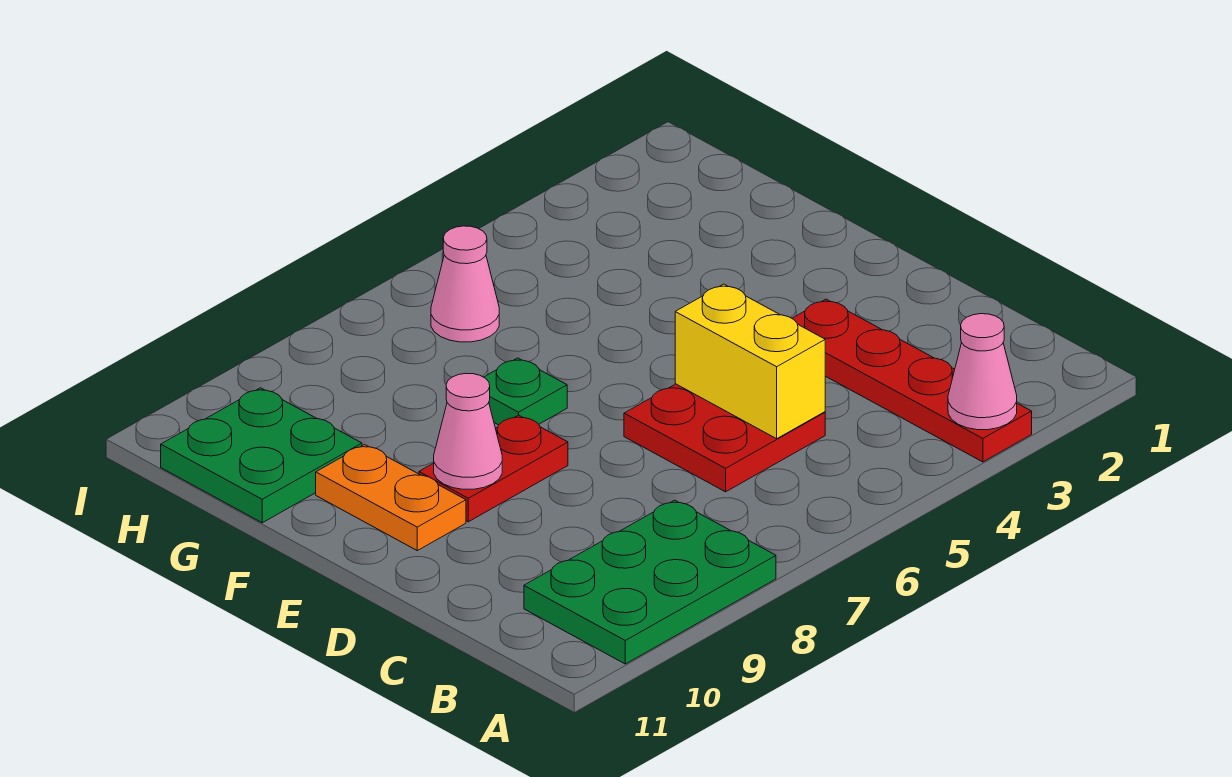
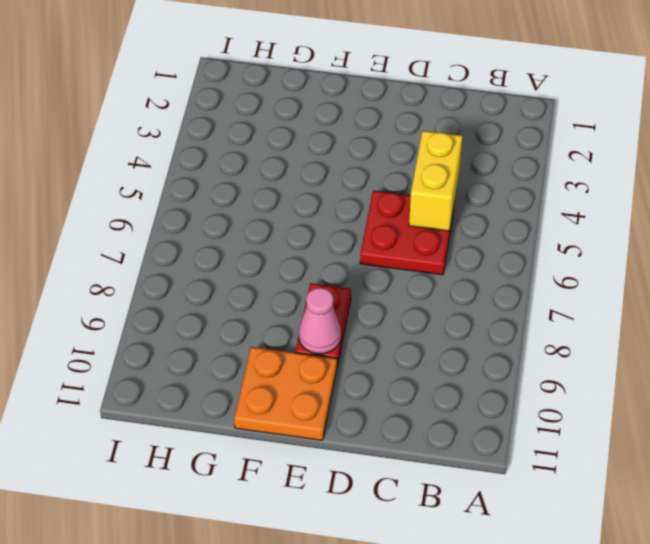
yellow 1x2 brick [409,131,462,231] -> yellow 1x2 brick turned to [675,284,825,439]
orange 2x2 plate [234,347,337,440] -> orange 1x2 plate [316,445,466,551]
none -> red 1x4 plate [792,299,1032,462]
none -> green 2x3 plate [524,500,776,664]

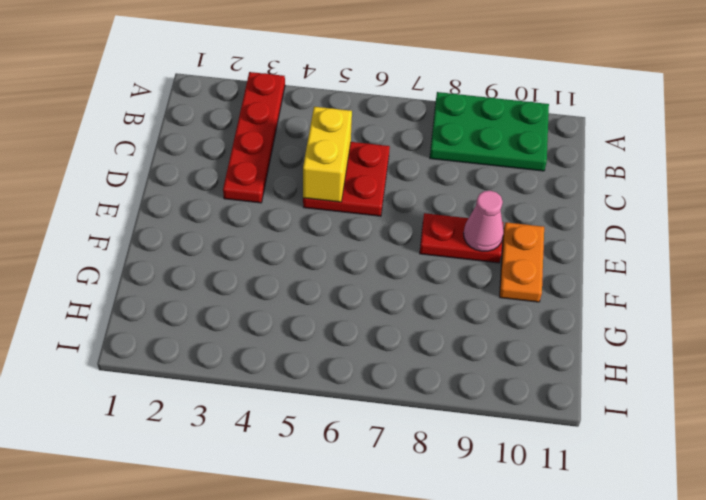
none -> green 1x1 plate [484,358,567,425]
none -> green 2x2 plate [161,388,362,523]

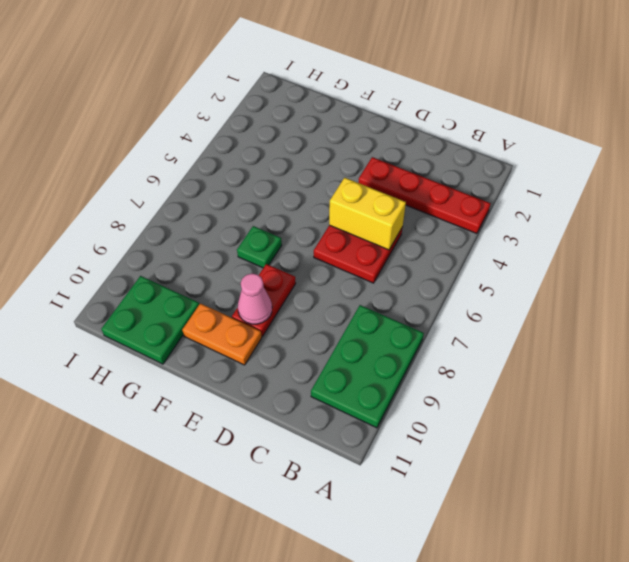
none -> pink 1x1 cone [431,226,499,342]
none -> pink 1x1 cone [948,314,1017,430]

